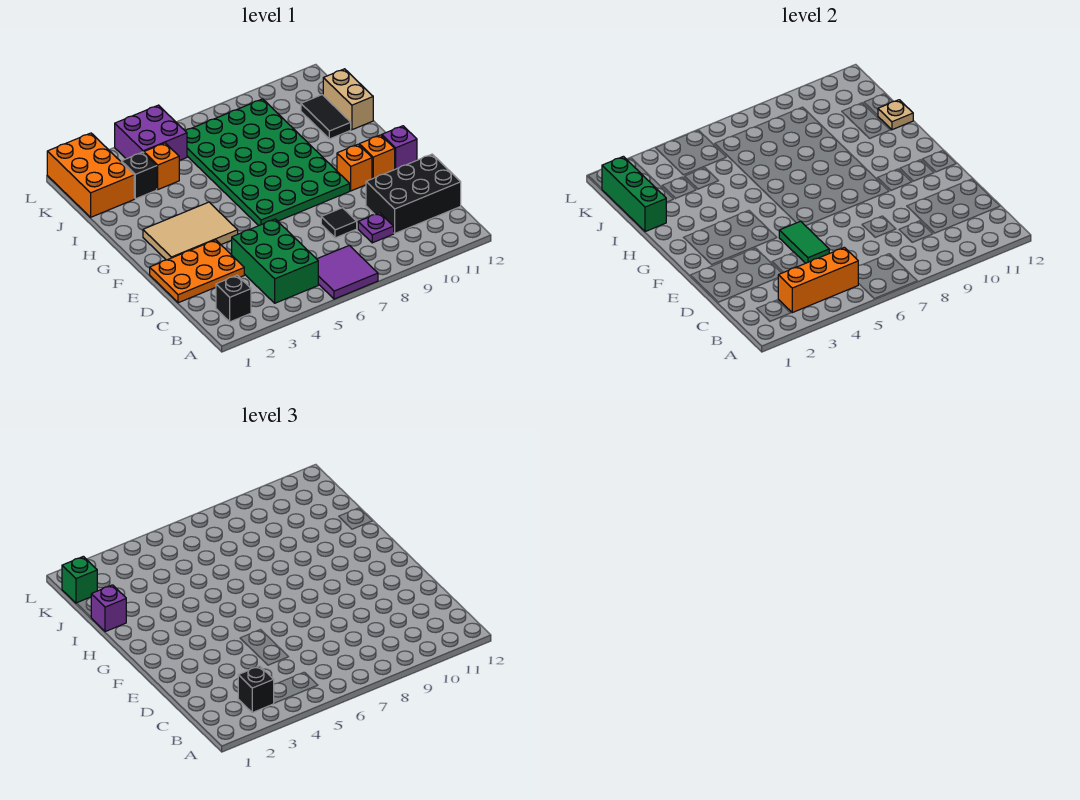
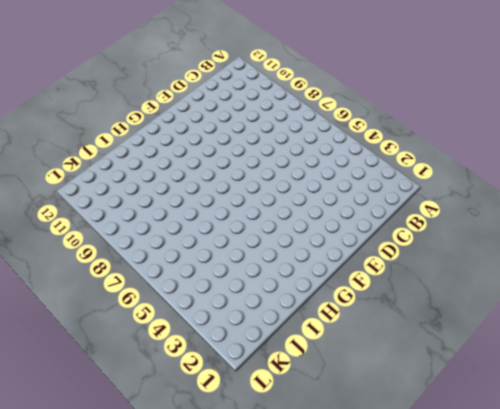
none -> purple 2x2 tile [317,245,378,299]
none -> black 1x1 brick [216,275,251,322]
none -> green 2x3 brick [232,219,318,303]

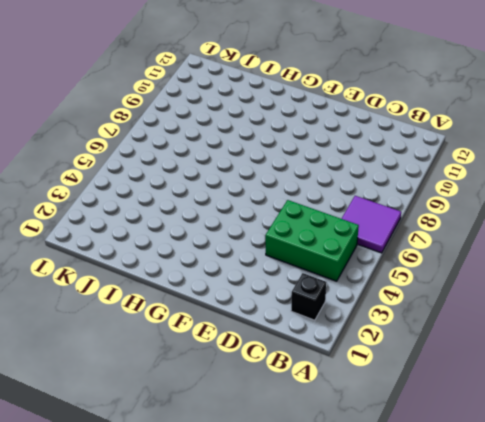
none -> purple 1x1 plate [358,213,394,243]
none -> black 2x3 brick [366,154,461,233]
none -> orange 2x3 plate [150,240,244,303]

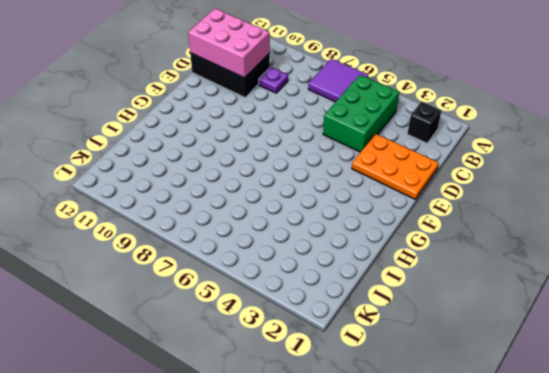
pink 2x3 brick [188,8,270,78] -> none
none -> black 1x1 tile [321,208,357,238]
none -> tan 2x3 tile [143,202,238,260]
none -> green 4x6 plate [185,99,350,226]

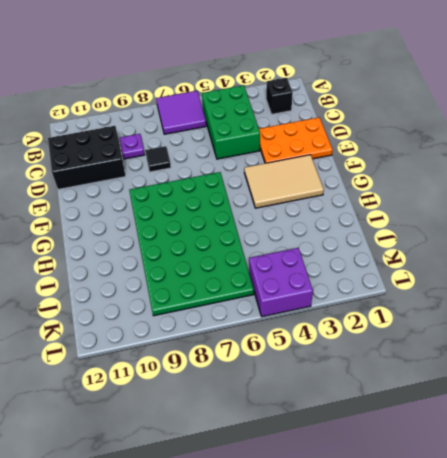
none -> orange 1x1 brick [337,144,372,191]
none -> orange 1x1 brick [359,135,395,179]
none -> purple 1x1 brick [382,126,417,169]

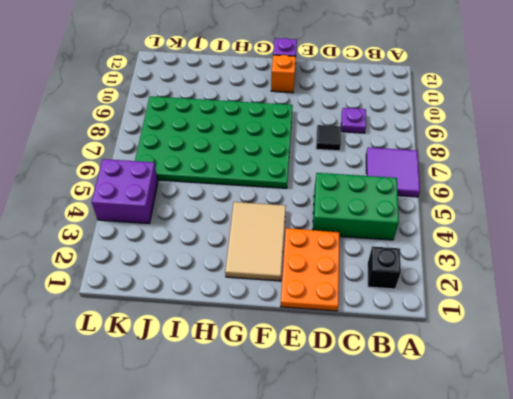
none -> black 2x3 brick [366,154,461,233]
none -> orange 1x1 brick [337,144,372,191]
none -> black 1x2 tile [301,95,351,139]

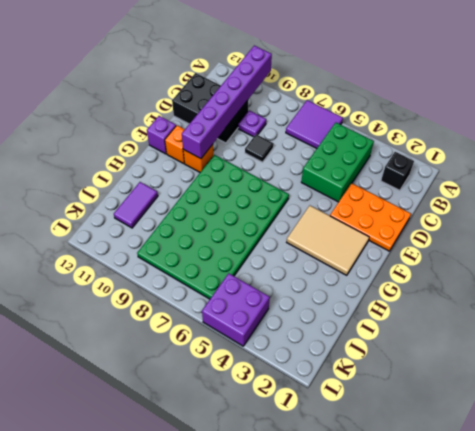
purple 1x6 brick [182,46,272,159] -> none
purple 1x2 tile [114,182,158,228] -> black 1x2 tile [301,95,351,139]
none -> tan 1x2 brick [323,69,373,130]
none -> orange 2x3 brick [47,133,134,217]
none -> black 1x1 brick [121,152,157,199]

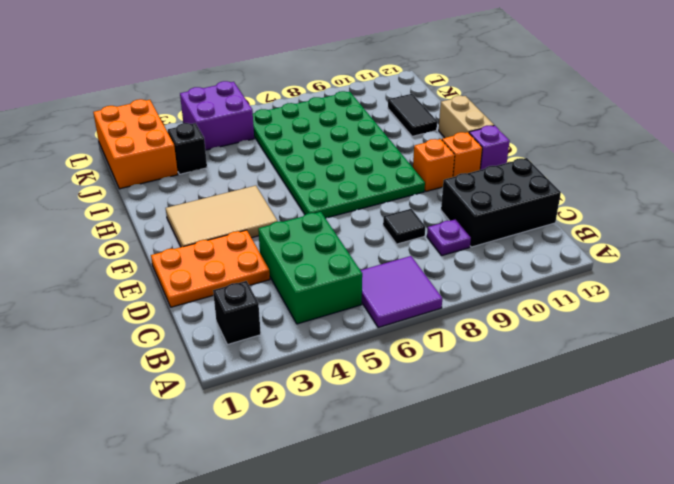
tan 1x2 brick [439,96,494,138] -> tan 1x2 brick moved to [323,69,373,130]
none -> orange 1x1 brick [144,143,179,189]
none -> orange 1x3 brick [778,247,858,313]
none -> green 1x2 tile [779,221,829,263]

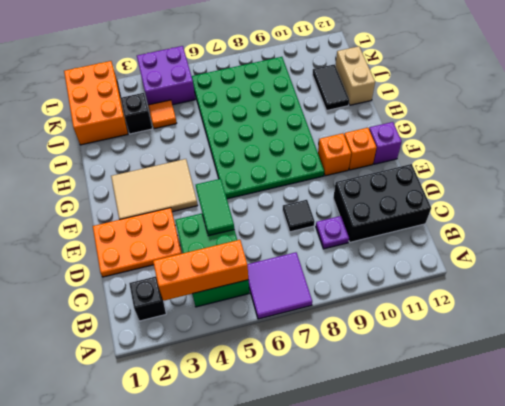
orange 1x1 tile [148,100,177,129] -> orange 1x1 brick [144,143,179,189]
none -> green 1x3 brick [602,156,666,232]
none -> tan 1x1 plate [878,100,913,130]
none -> black 1x1 brick [238,666,274,713]

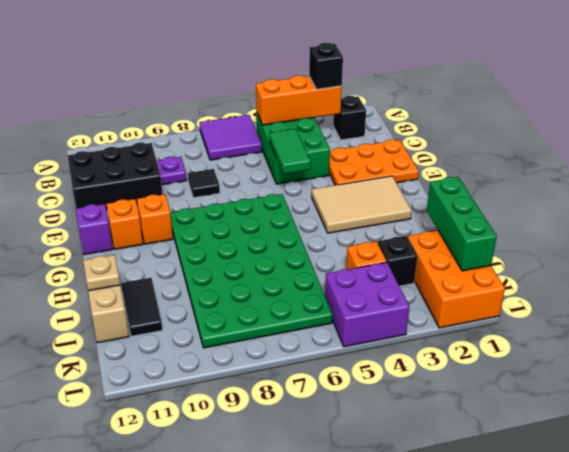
none -> purple 1x1 brick [91,585,126,632]
none -> green 1x1 brick [62,556,97,603]

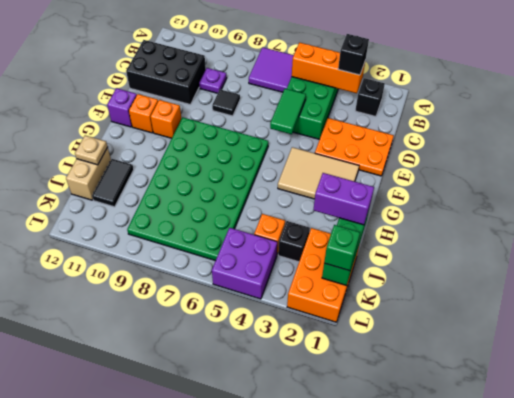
purple 1x2 brick [313,173,374,225] -> purple 1x1 brick [91,585,126,632]

